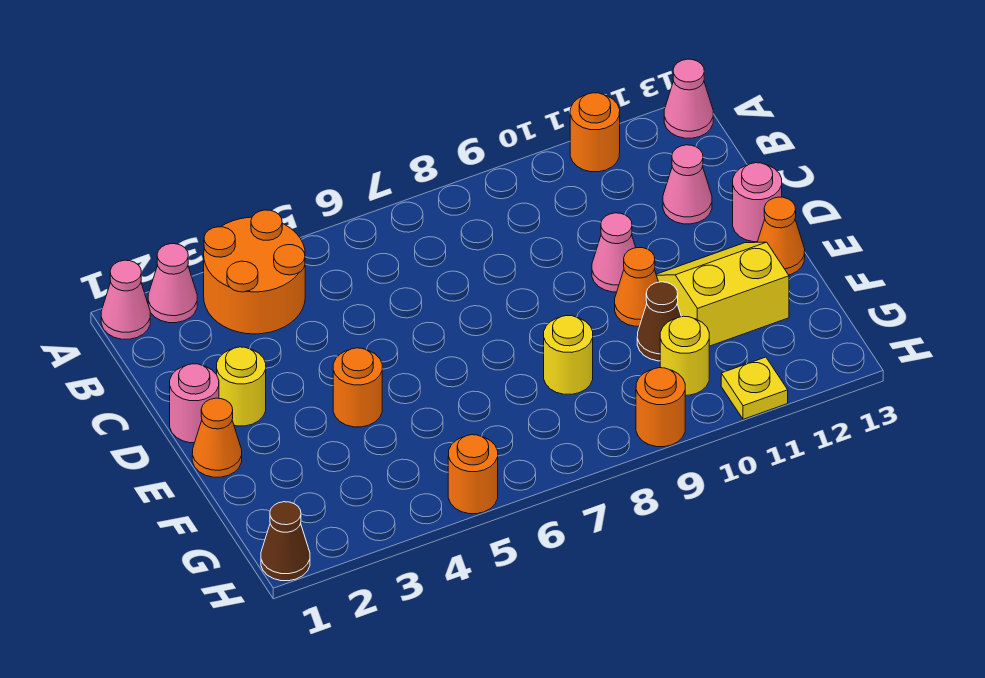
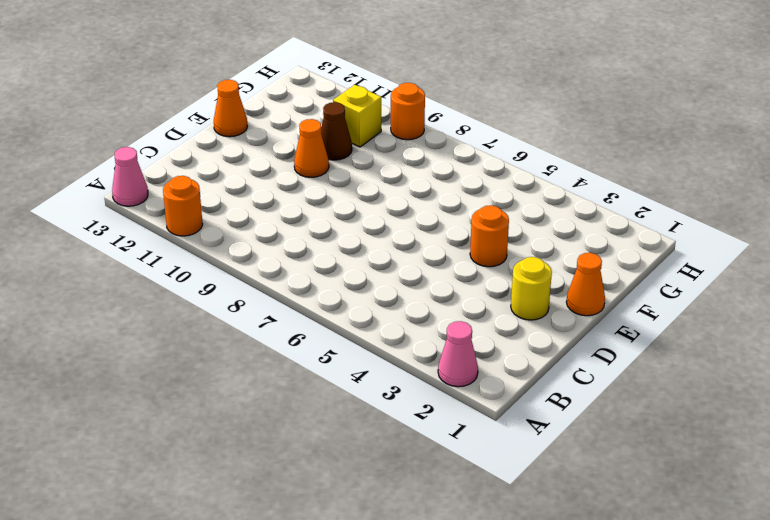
yellow 1x1 brick [333,85,381,147] -> yellow 1x1 round brick [660,316,709,395]
none -> pink 1x1 cone [101,260,150,339]
none -> orange 2x2 round brick [204,210,305,334]
none -> pink 1x1 cone [663,145,712,224]

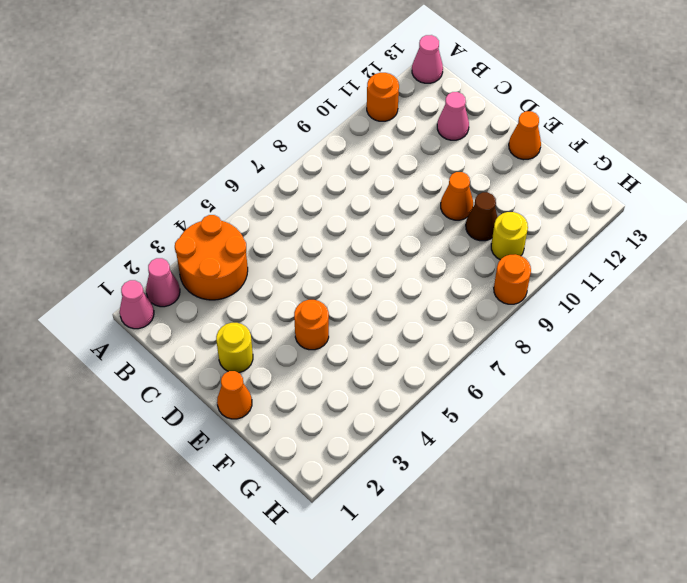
none -> pink 1x1 round brick [170,364,219,443]
none -> pink 1x1 cone [592,213,636,292]
none -> pink 1x1 round brick [733,163,782,242]

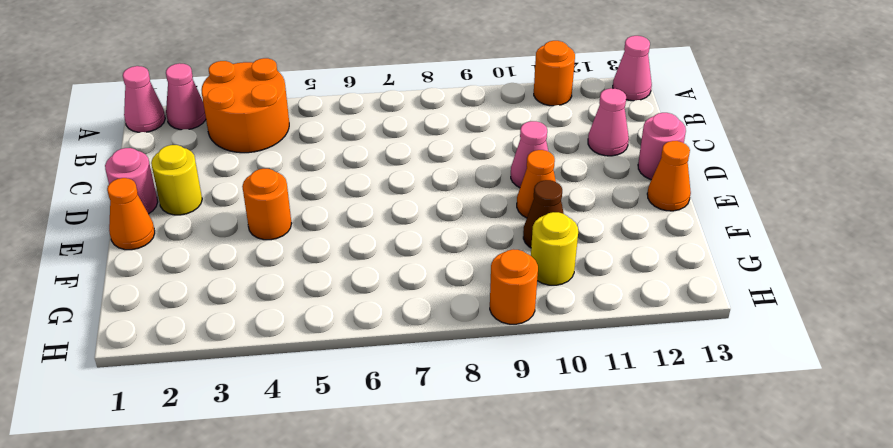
none -> yellow 2x2 slope [656,242,789,346]
none -> yellow 1x1 round brick [544,316,593,395]
none -> brown 1x1 cone [261,502,310,581]

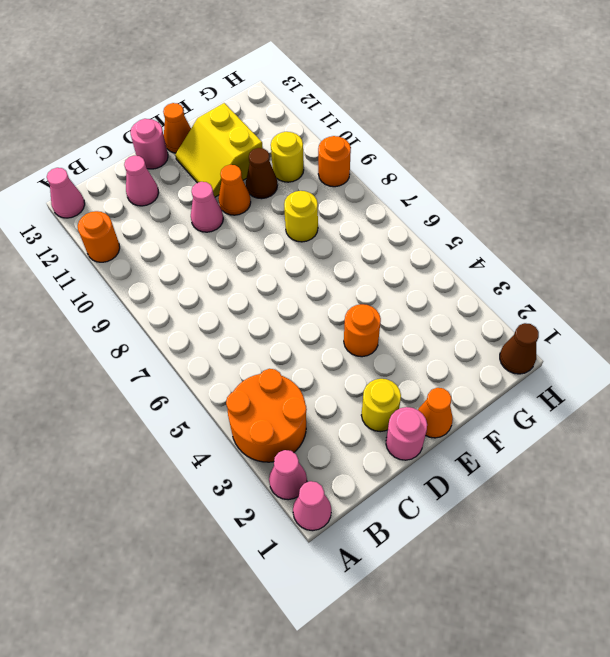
none -> orange 1x1 round brick [448,435,498,514]
none -> yellow 1x1 plate [721,357,788,419]

